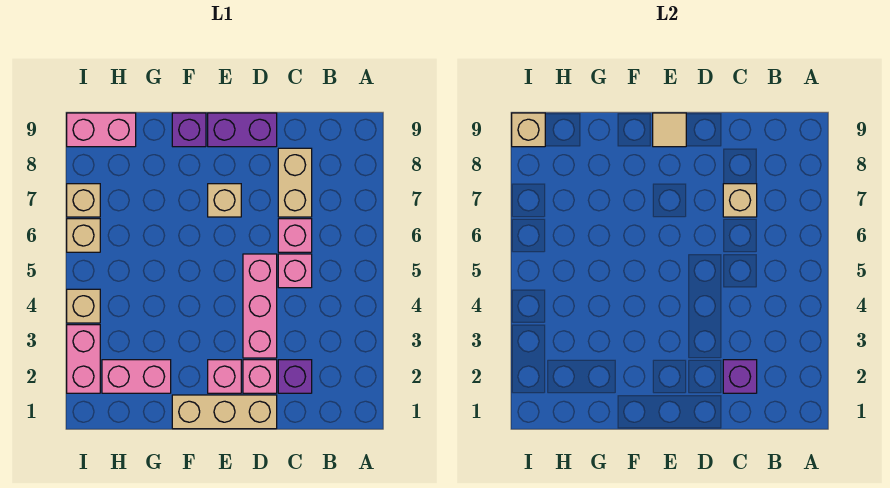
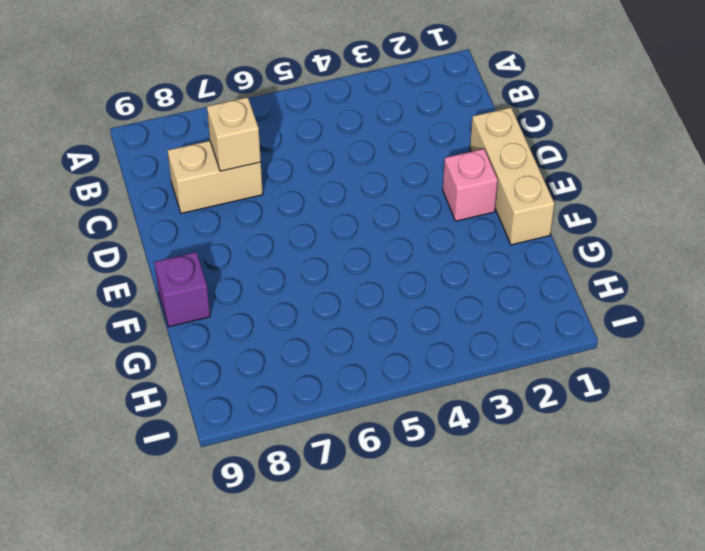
none -> purple 1x1 brick [278,360,312,393]
none -> pink 1x1 brick [278,254,312,288]
none -> pink 1x1 brick [278,219,312,252]

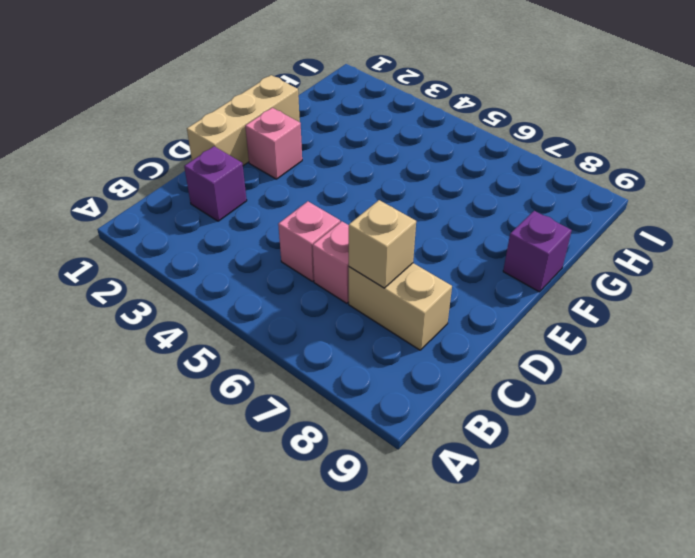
none -> pink 1x1 brick [243,360,277,393]
none -> pink 1x3 brick [243,254,277,358]
none -> purple 1x2 brick [208,113,277,147]

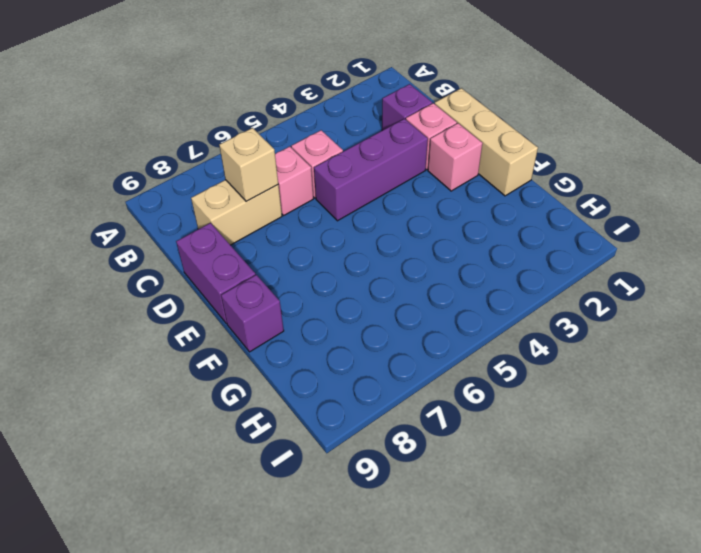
purple 1x3 brick [314,119,428,221] -> pink 1x3 brick [243,254,277,358]
none -> tan 1x1 brick [208,184,241,217]
none -> pink 1x2 brick [102,360,171,393]
none -> pink 1x2 brick [67,113,136,147]

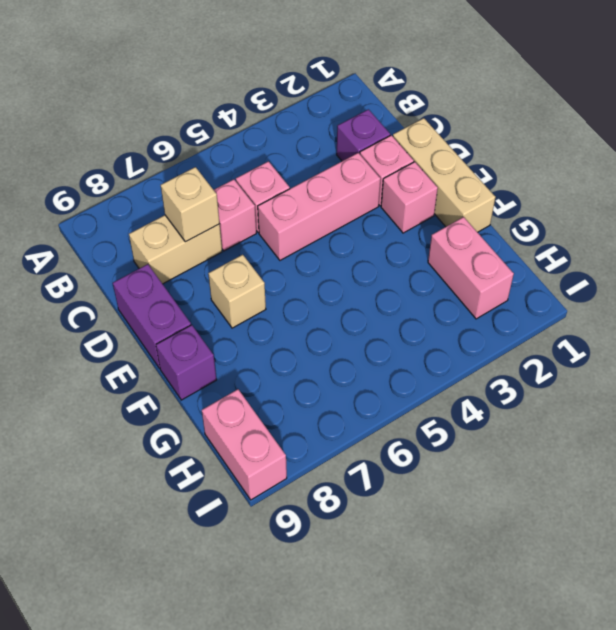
none -> pink 1x2 brick [67,325,100,393]
none -> tan 1x1 brick [67,289,100,323]
none -> tan 1x1 brick [67,219,100,252]

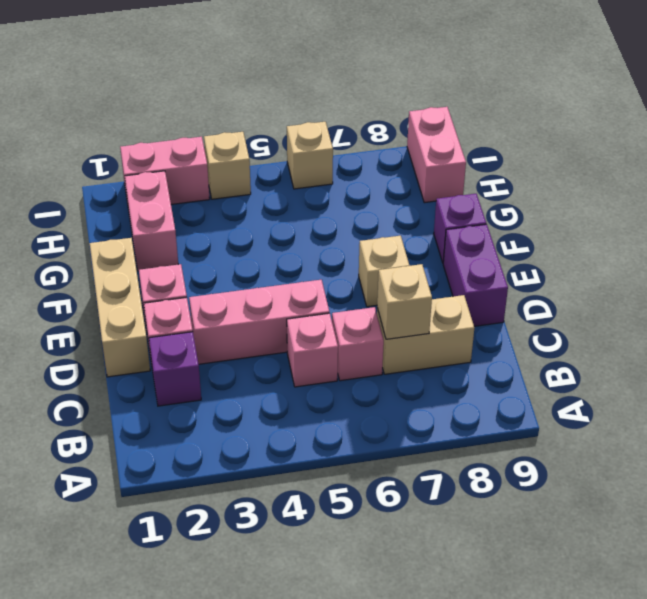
none -> tan 1x1 brick [67,184,100,217]
none -> purple 1x1 brick [723,360,757,393]
none -> tan 1x1 tile [653,113,686,147]

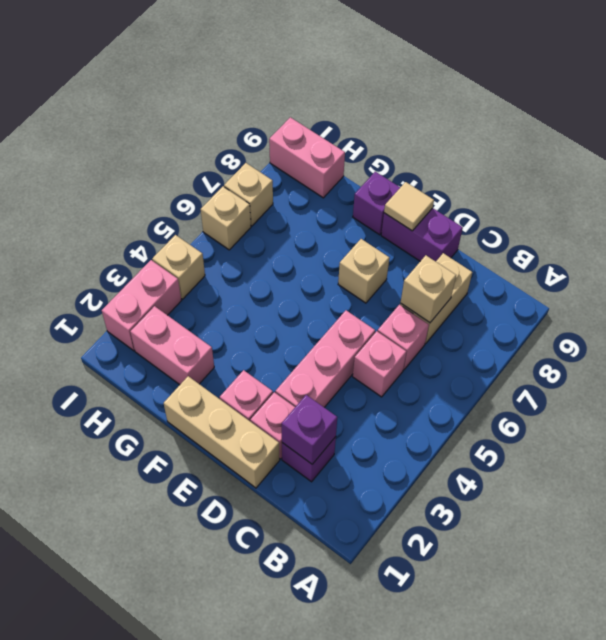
none -> tan 1x1 brick [512,113,545,147]

